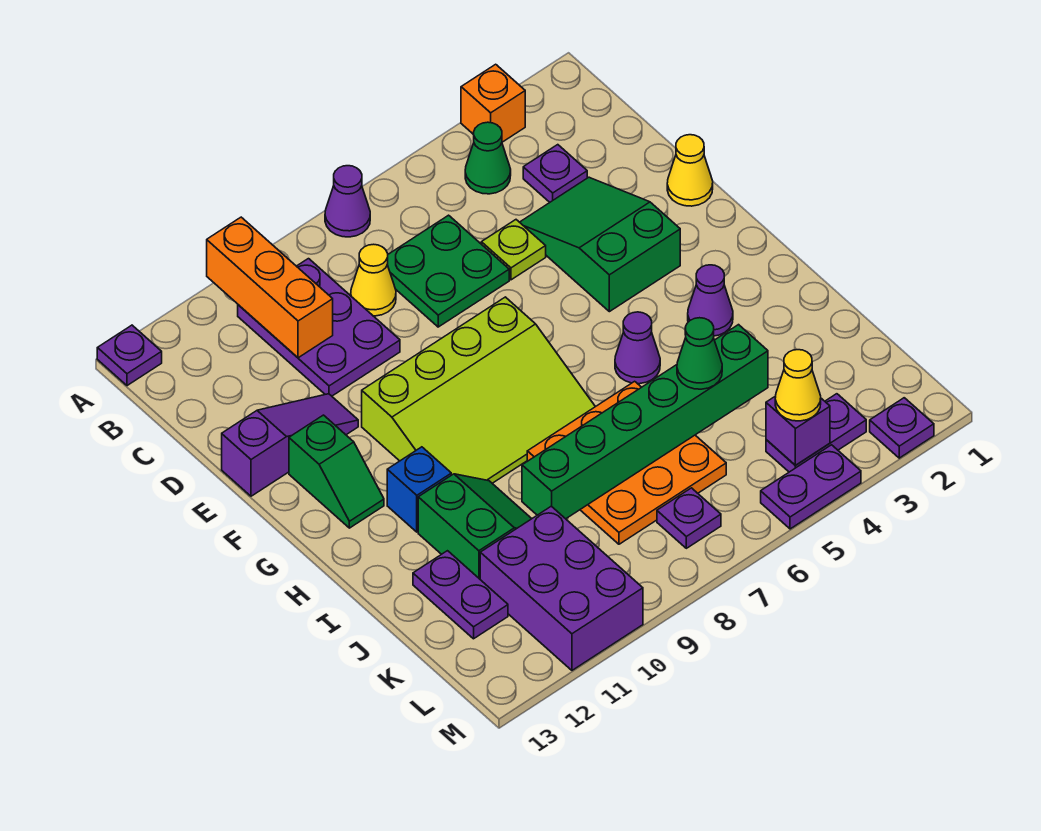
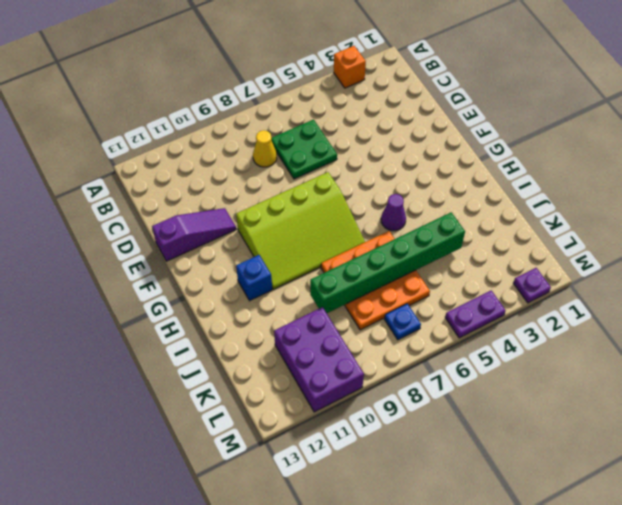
blue 1x1 plate [384,304,421,340] -> purple 1x1 plate [657,488,721,548]
none -> purple 1x1 cone [325,166,370,237]
none -> purple 1x1 plate [97,325,162,386]
none -> green 1x1 cone [465,122,511,194]
none -> purple 2x3 plate [238,259,400,396]

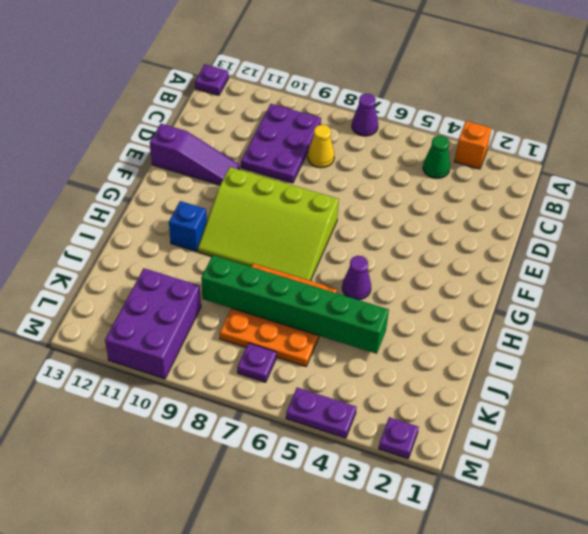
none -> purple 1x1 plate [523,145,587,202]
none -> green 2x2 plate [387,215,509,327]
none -> green 2x3 slope [520,177,680,312]
none -> lime 1x1 plate [481,220,546,280]

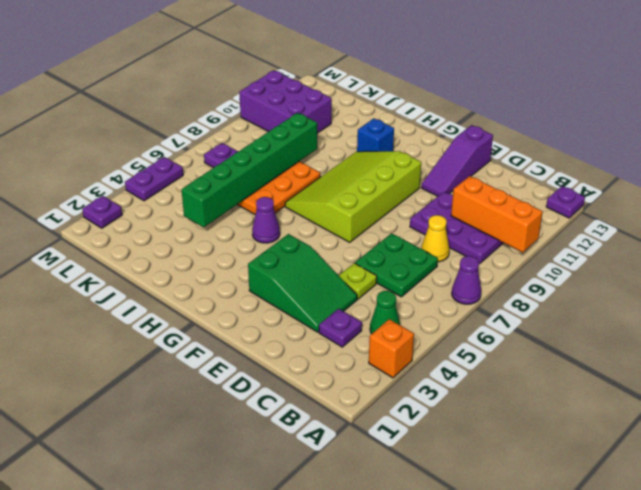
none -> yellow 1x1 cone [667,135,713,206]
none -> green 1x2 slope [289,415,384,528]
none -> purple 1x1 cone [688,265,733,336]
none -> green 2x2 slope [418,474,532,579]

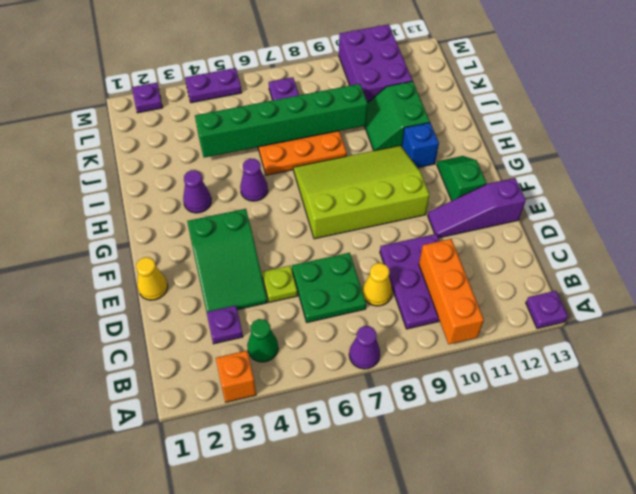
none -> purple 1x2 plate [413,551,508,639]
none -> purple 1x2 plate [766,394,866,472]
none -> purple 1x1 brick [766,396,830,465]
none -> green 1x1 cone [677,318,722,389]

